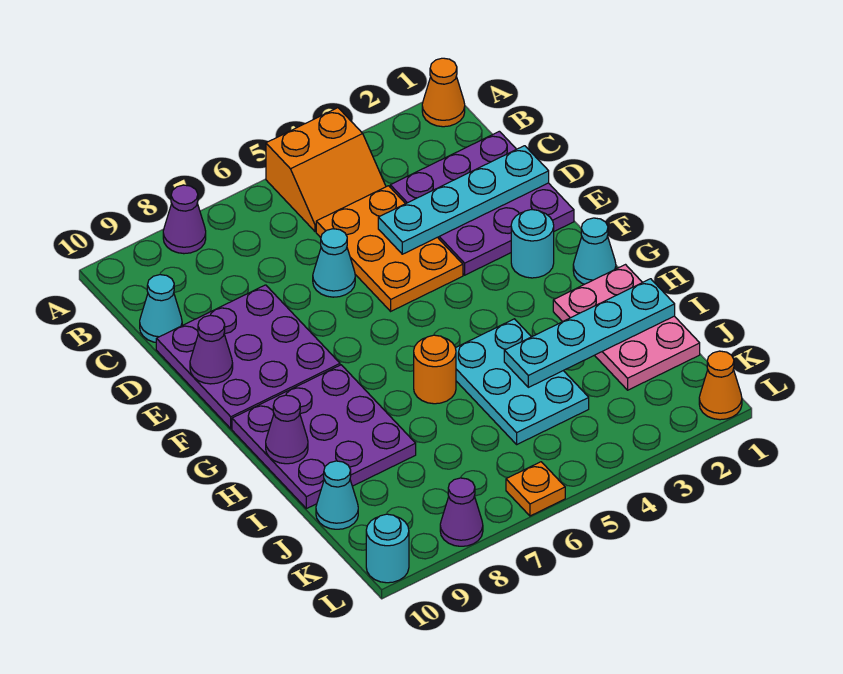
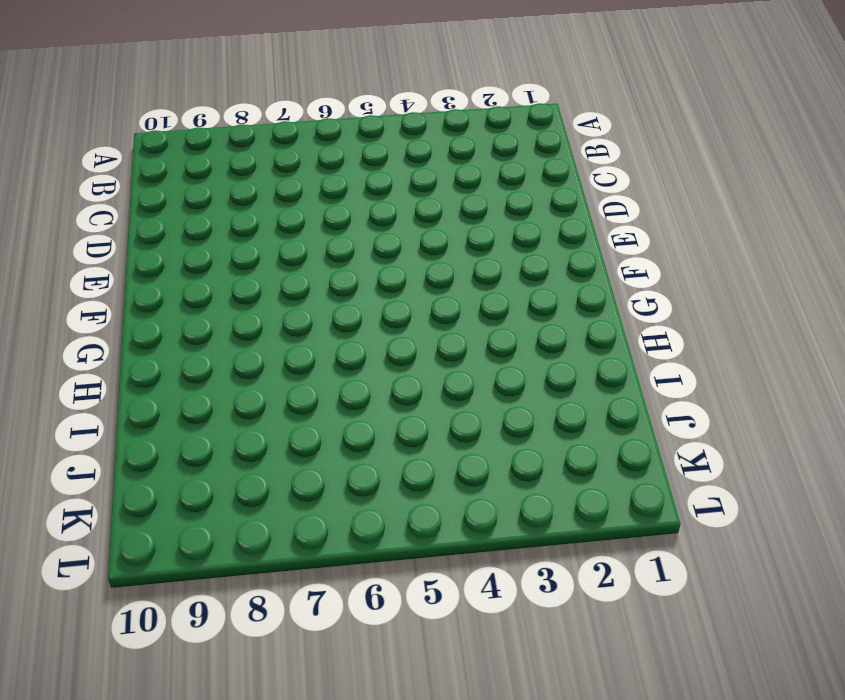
none -> orange 1x1 cone [422,58,465,127]
none -> orange 2x2 slope [266,108,386,232]
none -> purple 1x1 cone [163,185,206,254]

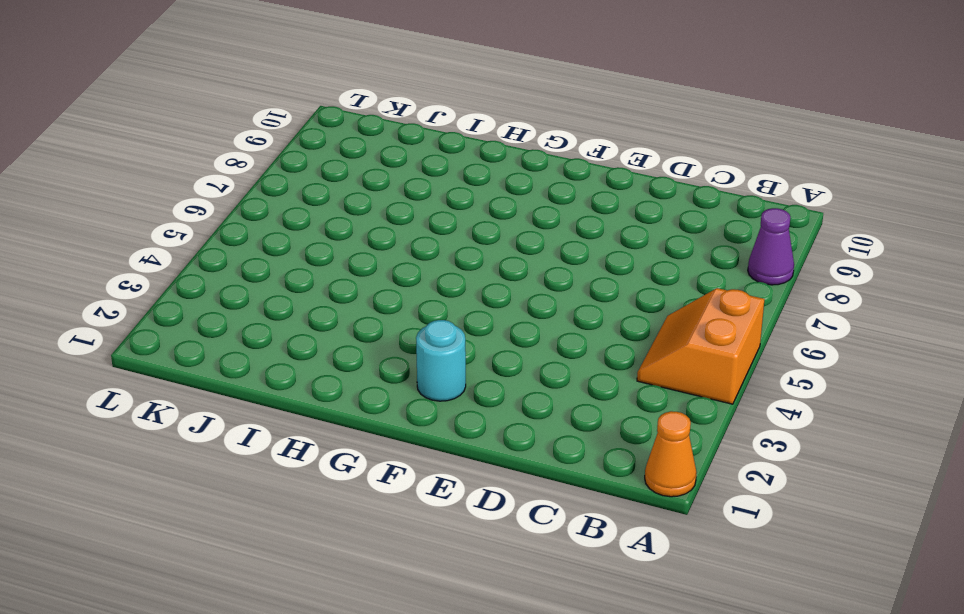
none -> purple 3x3 plate [390,131,574,275]
none -> orange 2x3 plate [316,186,463,311]
none -> cyan 1x1 cone [140,275,182,342]

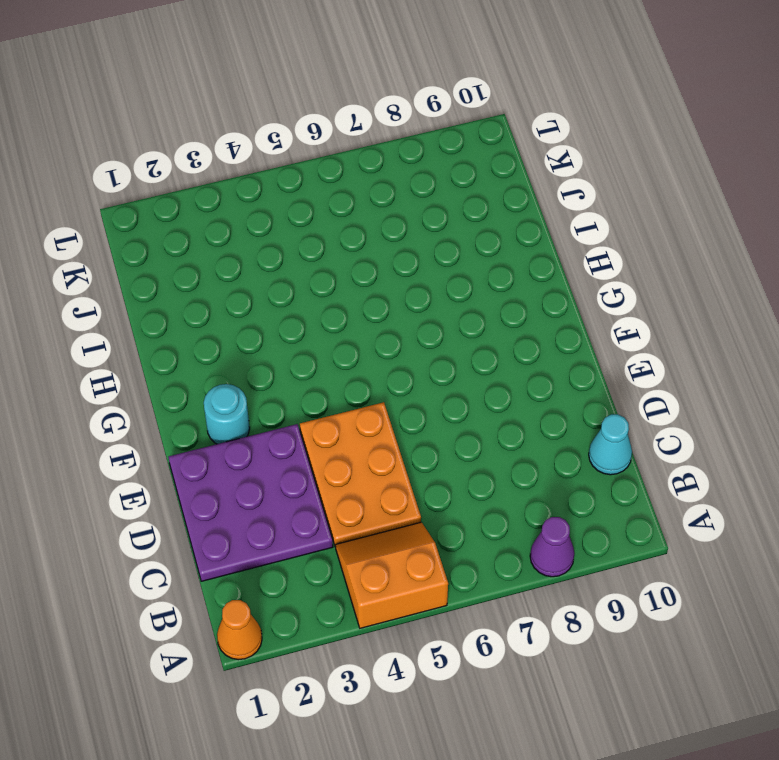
none -> cyan 1x1 cone [313,229,355,297]
none -> purple 3x3 plate [156,285,340,429]
none -> cyan 1x1 cone [573,218,616,284]

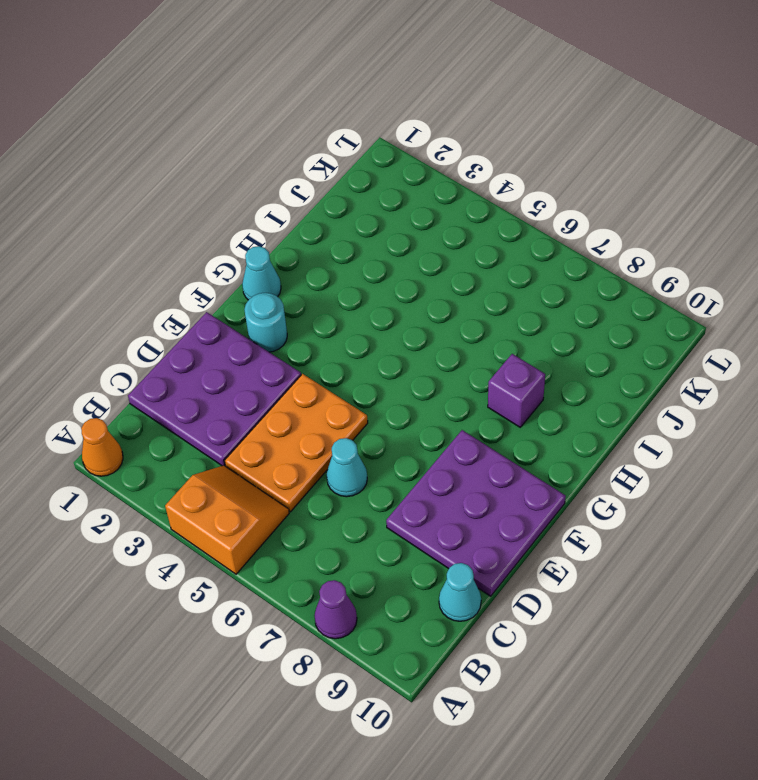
purple 1x1 brick [488,354,545,427] -> purple 3x3 plate [232,365,416,509]
none -> pink 2x3 plate [553,265,700,390]
none -> cyan 2x3 plate [456,319,589,444]
none -> orange 1x1 round brick [414,335,456,404]

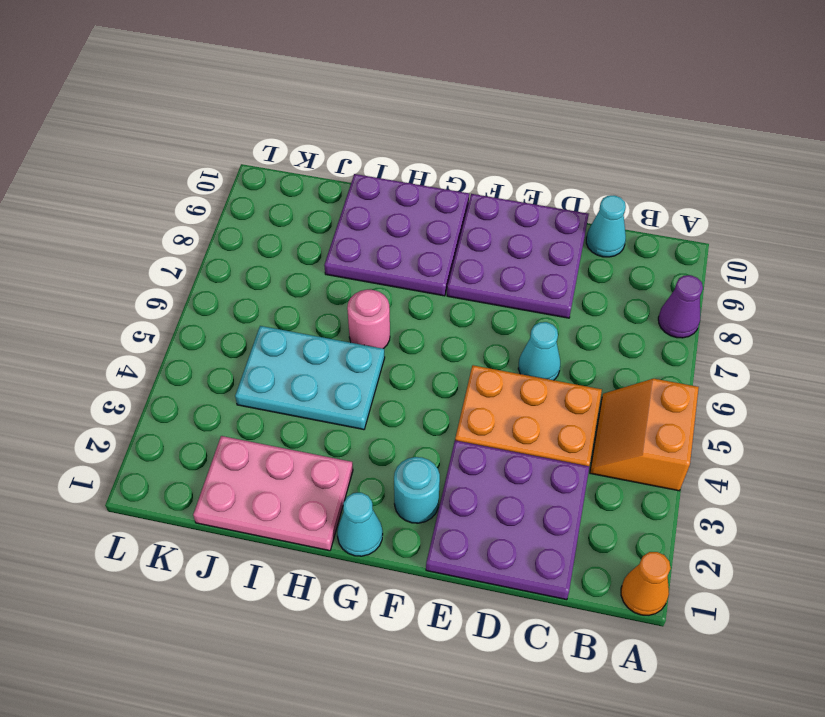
pink 1x1 round brick [347,290,390,349] -> orange 1x1 round brick [414,335,456,404]
none -> cyan 1x1 cone [316,461,358,529]
none -> orange 1x1 cone [699,351,742,420]
none -> orange 1x1 plate [506,462,565,516]

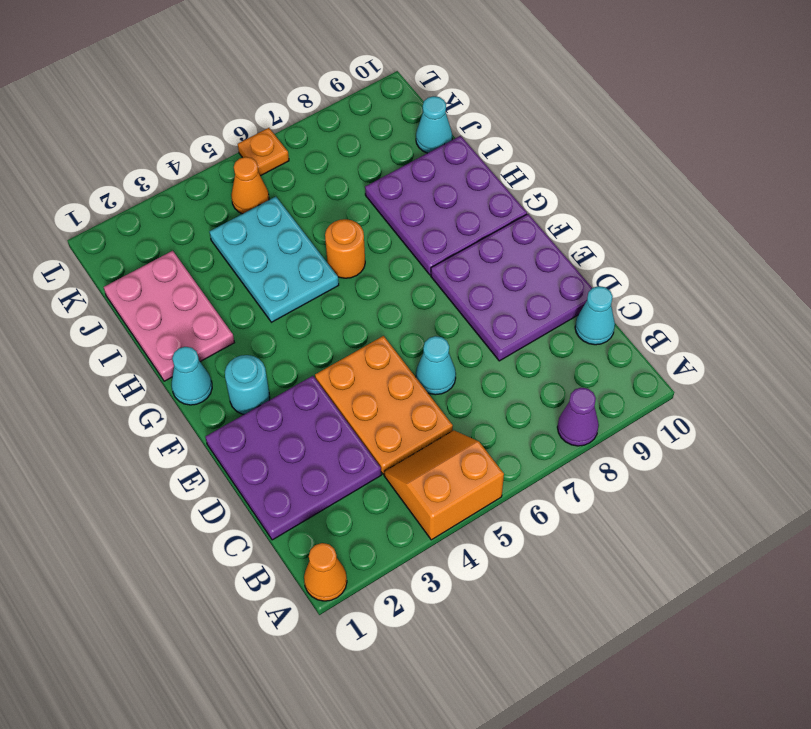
orange 1x1 cone [231,157,269,214] -> orange 1x1 cone moved to [699,351,742,420]
none -> purple 1x1 cone [440,478,483,546]
none -> cyan 1x1 round brick [366,514,409,583]
none -> cyan 1x4 plate [378,146,549,254]

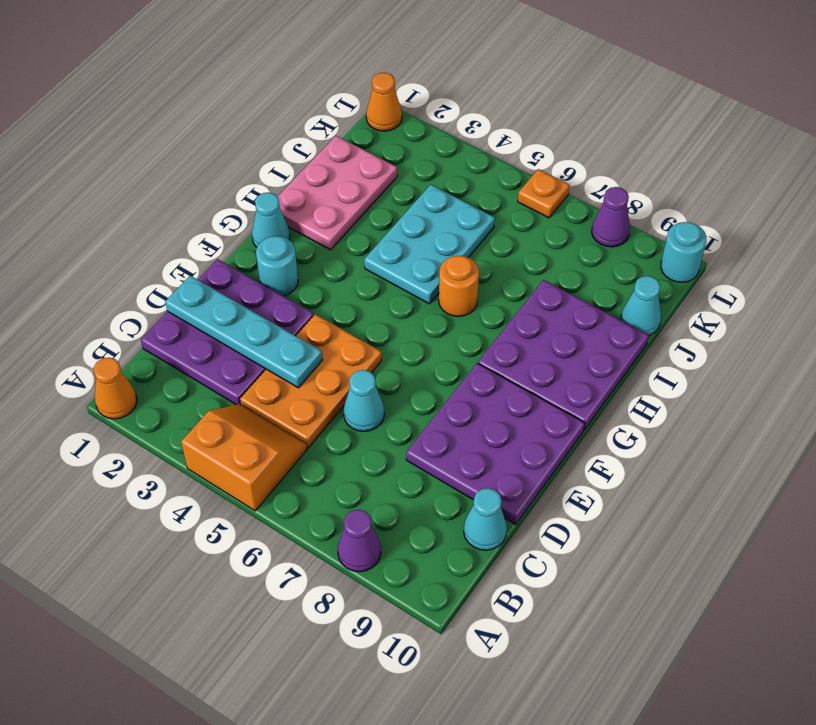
none -> purple 1x1 cone [190,315,233,384]
none -> purple 1x1 cone [266,395,308,464]
none -> cyan 1x4 plate [504,279,675,387]

